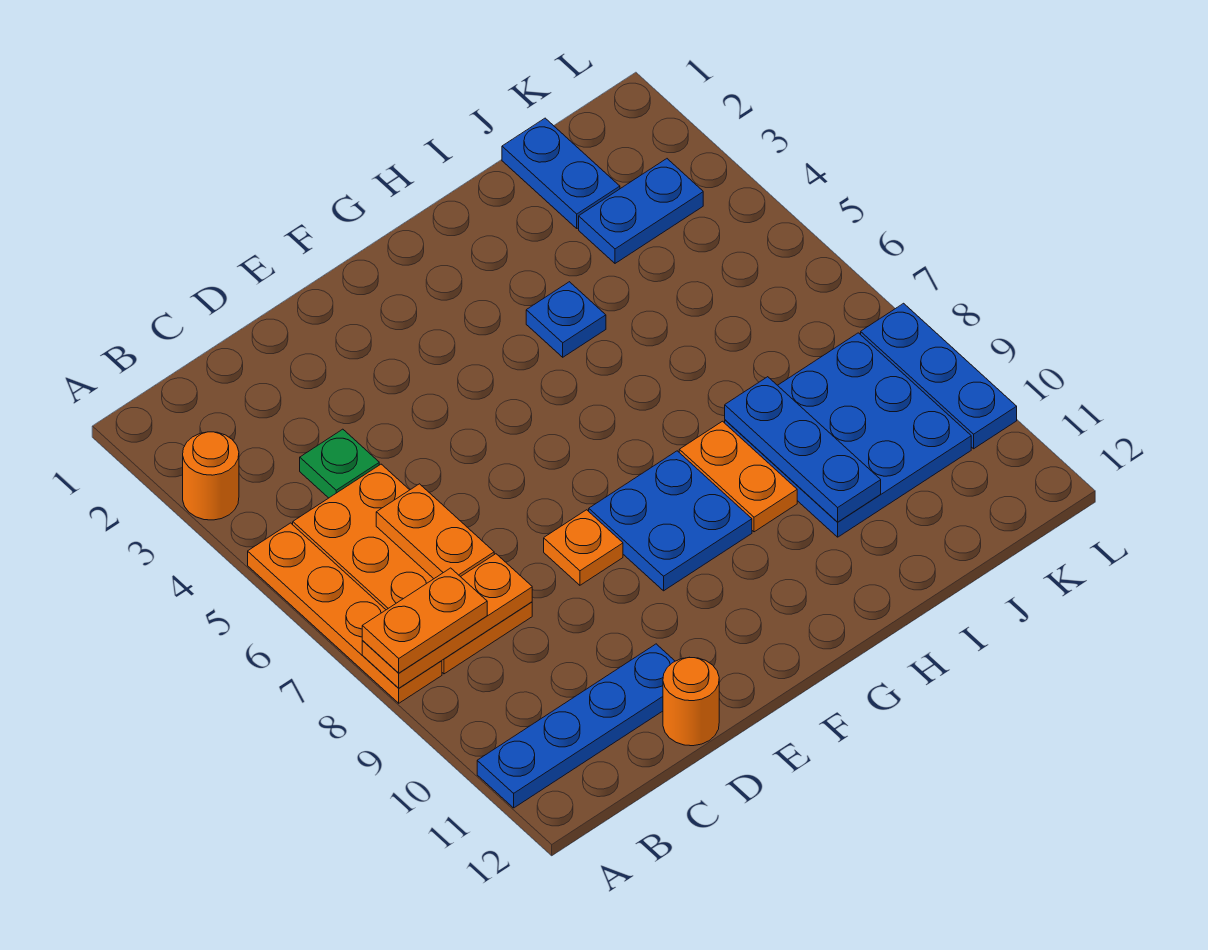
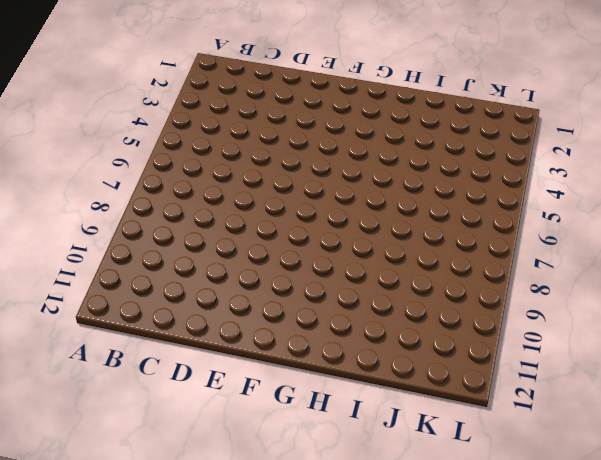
none -> orange 1x1 round brick [183,432,239,520]
none -> orange 1x4 plate [248,523,442,703]
none -> blue 1x4 plate [477,644,675,808]

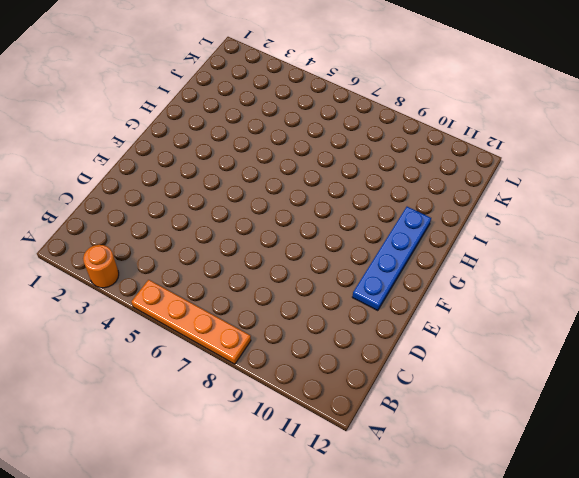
blue 1x4 plate [352,207,431,311] -> blue 1x4 plate moved to [477,644,675,808]
none -> orange 2x4 plate [293,464,532,674]
none -> green 1x1 plate [300,429,379,498]
none -> orange 1x1 round brick [663,657,719,746]

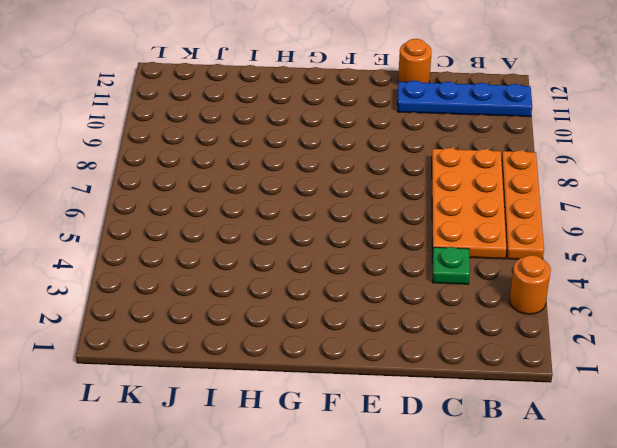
none -> orange 1x1 plate [544,510,623,585]
none -> blue 2x2 plate [589,451,752,591]
none -> blue 1x1 plate [526,282,606,357]

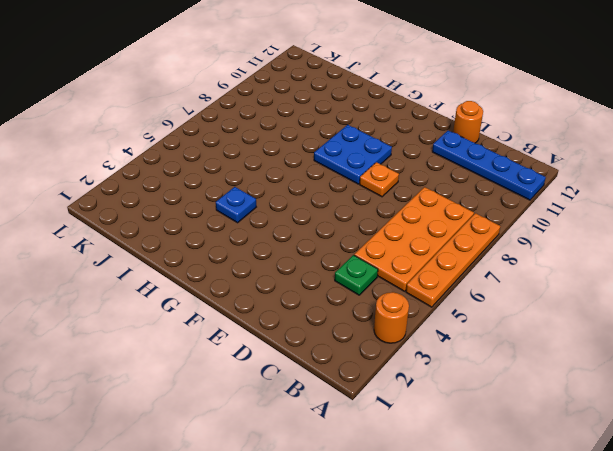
none -> orange 1x2 plate [679,421,797,532]
none -> blue 3x3 plate [725,333,971,537]
none -> blue 1x2 plate [502,118,620,228]

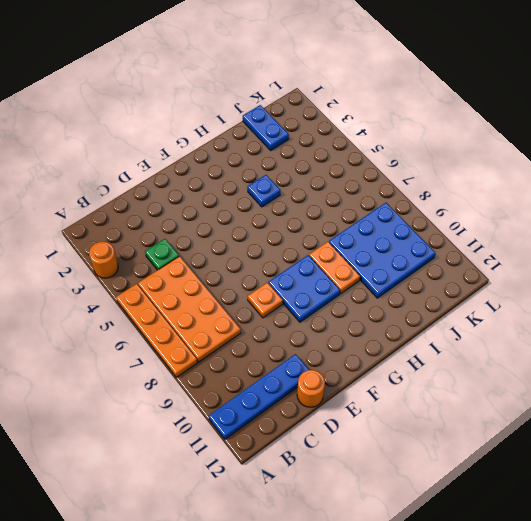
none -> blue 1x2 plate [579,159,703,263]
none -> blue 1x3 plate [861,303,1017,449]
none -> orange 1x3 plate [362,554,532,688]

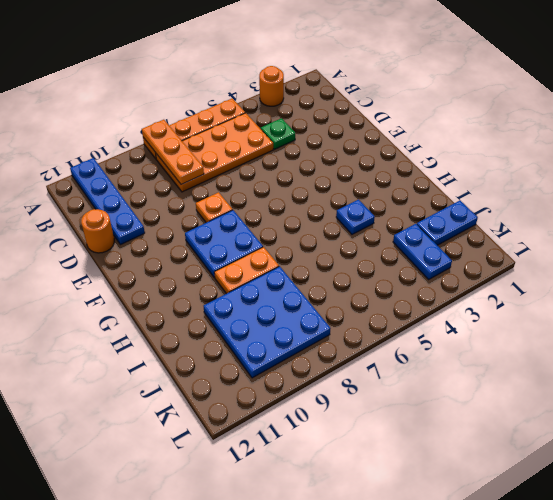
none -> blue 1x3 plate [861,303,1017,449]
none -> orange 1x2 plate [376,484,494,579]
none -> blue 1x3 plate [725,377,881,522]

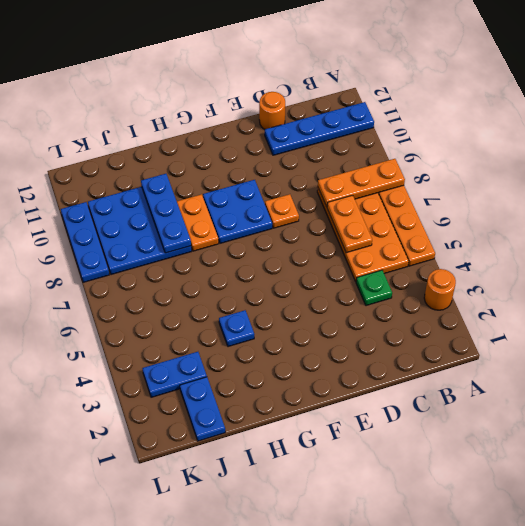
none -> orange 1x2 plate [362,568,487,673]

